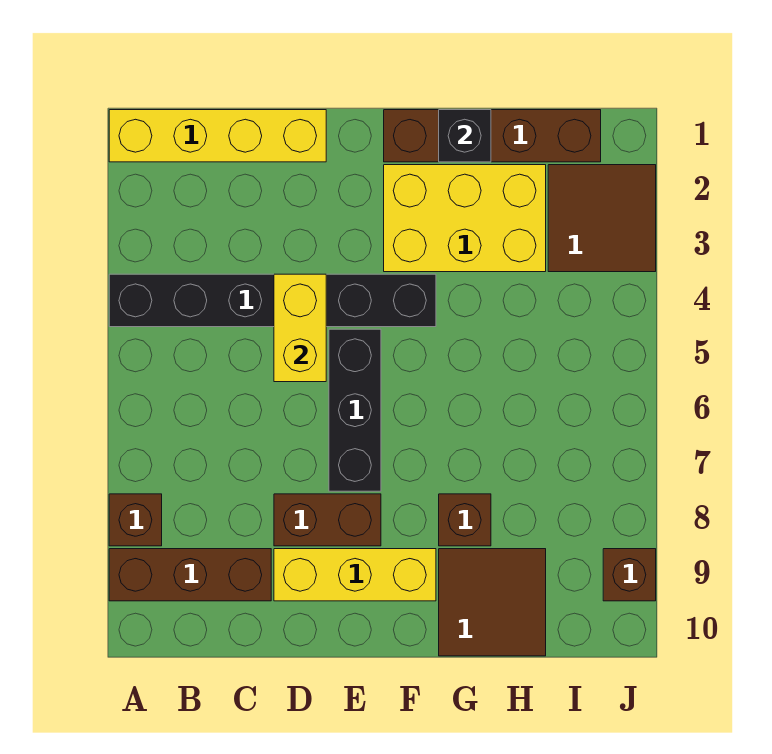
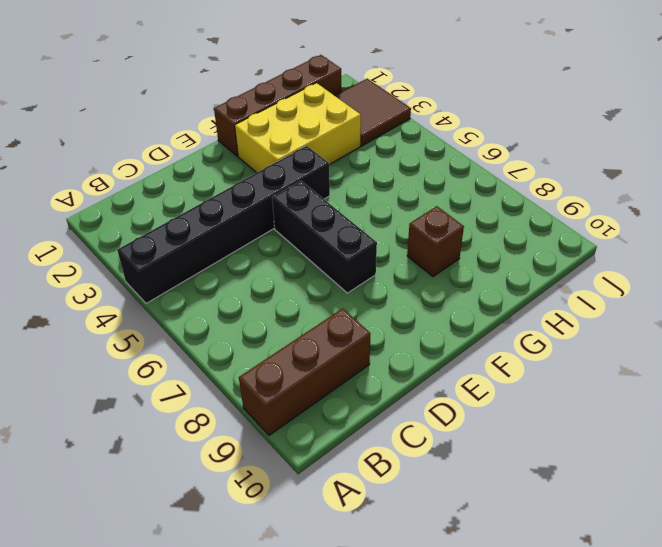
none -> yellow 1x4 brick [109,110,326,162]
none -> brown 1x1 brick [109,494,162,546]
none -> brown 1x2 brick [274,494,381,546]

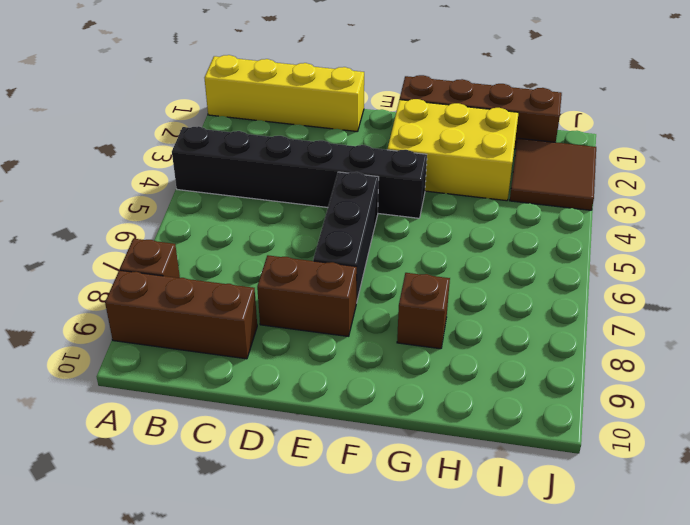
none -> yellow 1x3 brick [274,549,436,601]
none -> brown 2x2 tile [439,549,546,656]
none -> brown 1x1 brick [603,549,656,601]

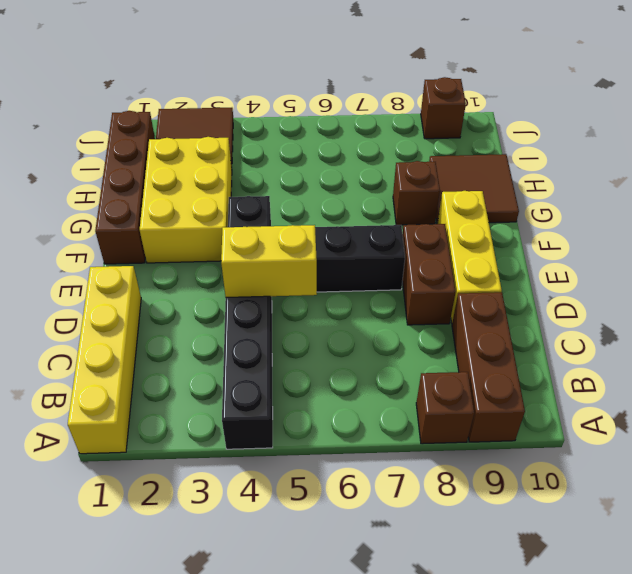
none -> black 1x1 brick [439,110,491,162]

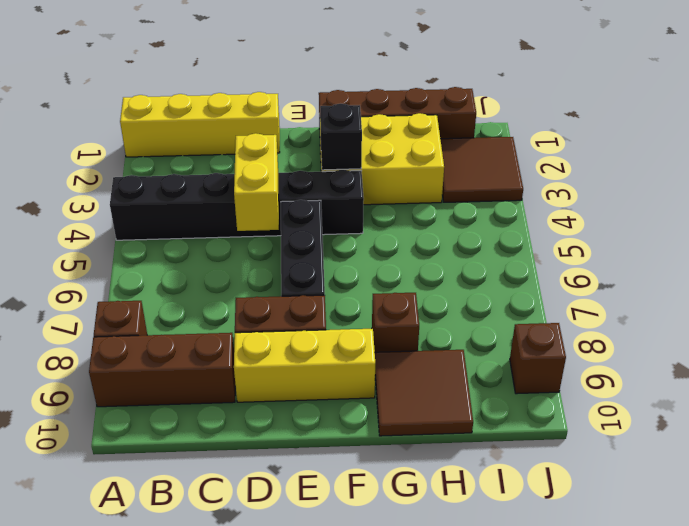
black 1x1 brick [320,104,362,170] -> black 1x1 brick moved to [439,110,491,162]

